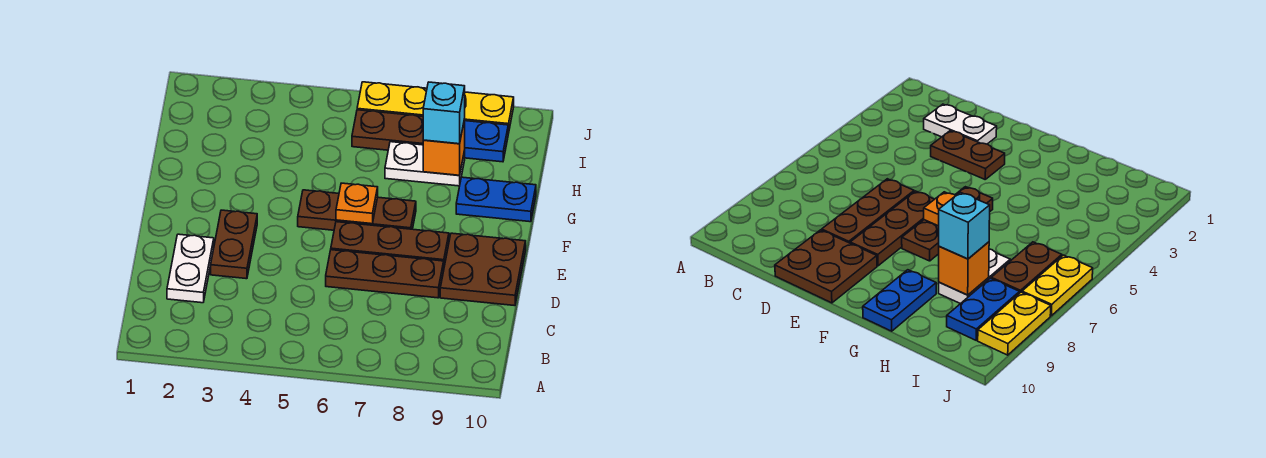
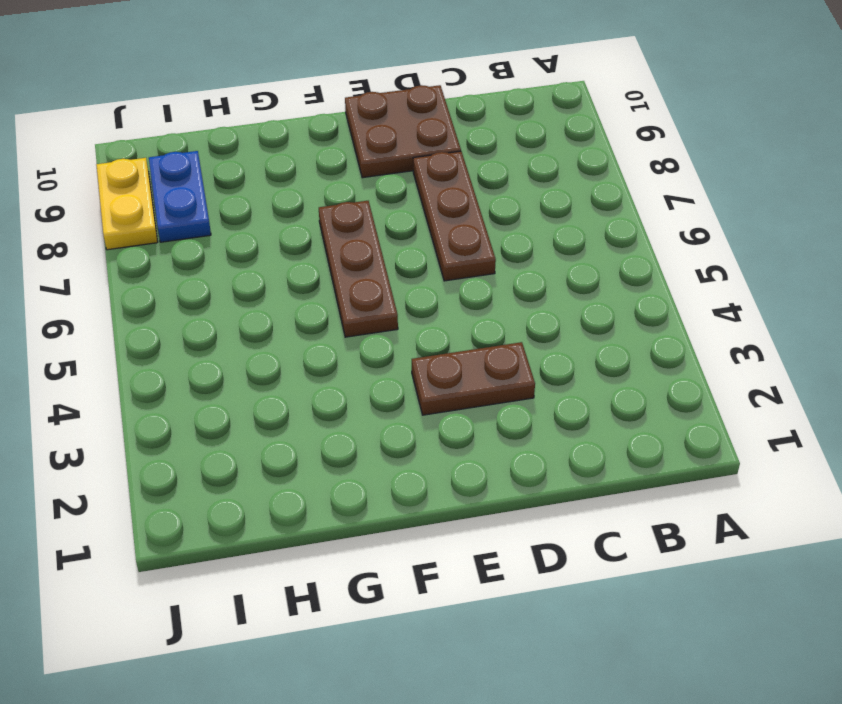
none -> white 1x2 plate [167,234,214,303]
none -> brown 1x3 plate [331,222,449,266]
none -> blue 1x2 plate [456,177,536,222]

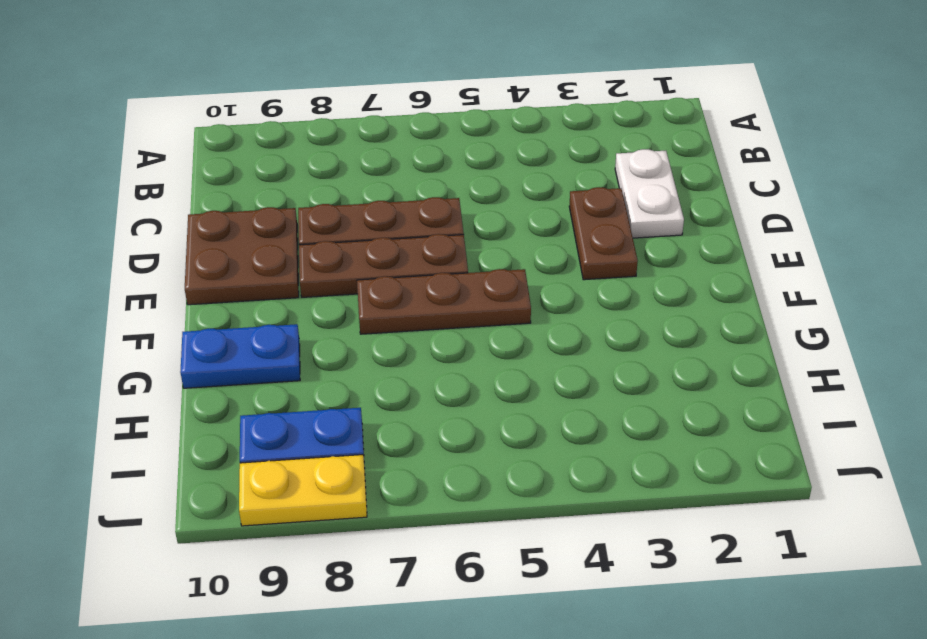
none -> white 1x2 plate [385,142,465,186]
none -> brown 1x2 plate [352,110,423,150]
none -> yellow 1x2 plate [357,82,427,116]

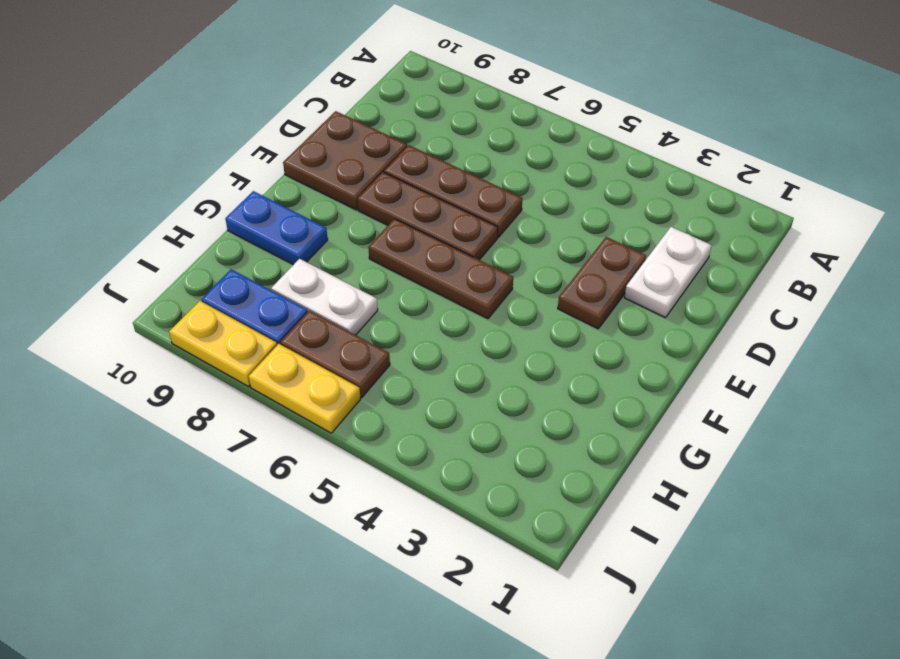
none -> orange 1x1 plate [336,183,378,224]
none -> orange 1x1 brick [423,119,465,175]
none -> cyan 1x1 brick [423,82,465,144]

